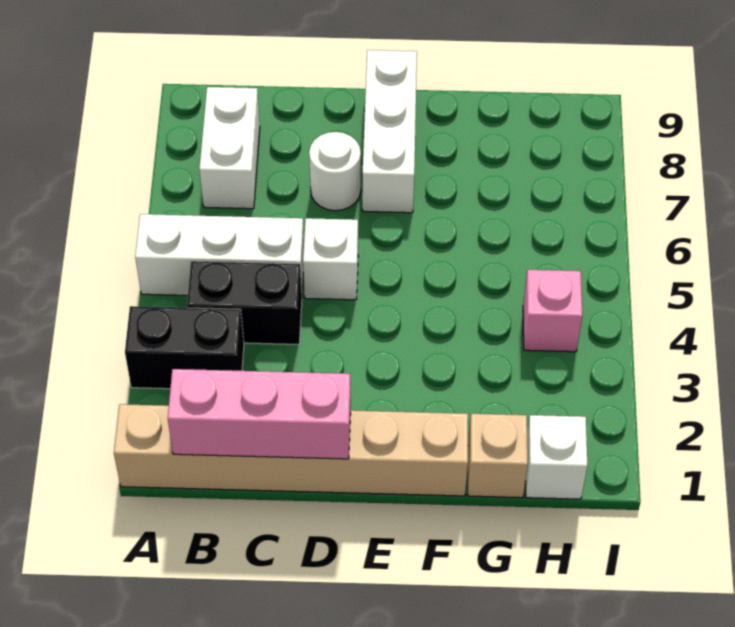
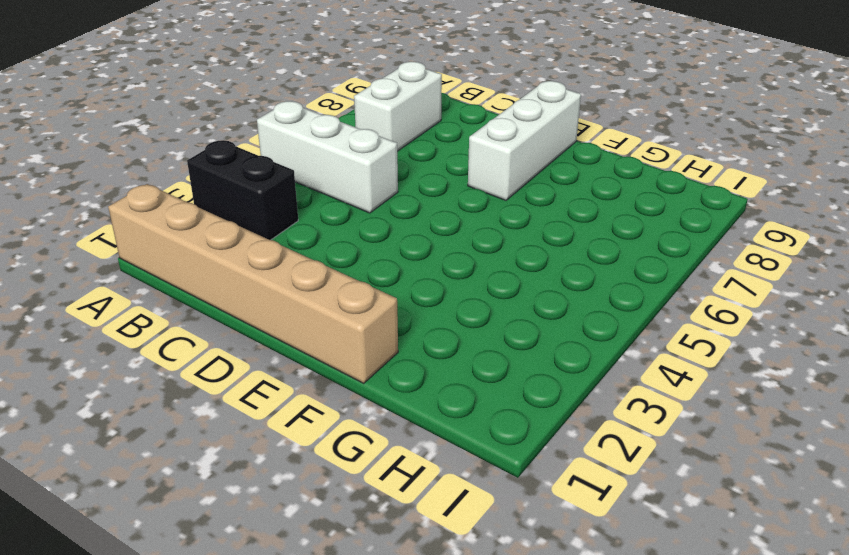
none -> black 1x2 brick [187,261,302,345]
none -> white 1x1 brick [303,218,358,300]
none -> white 1x1 round brick [309,132,361,211]

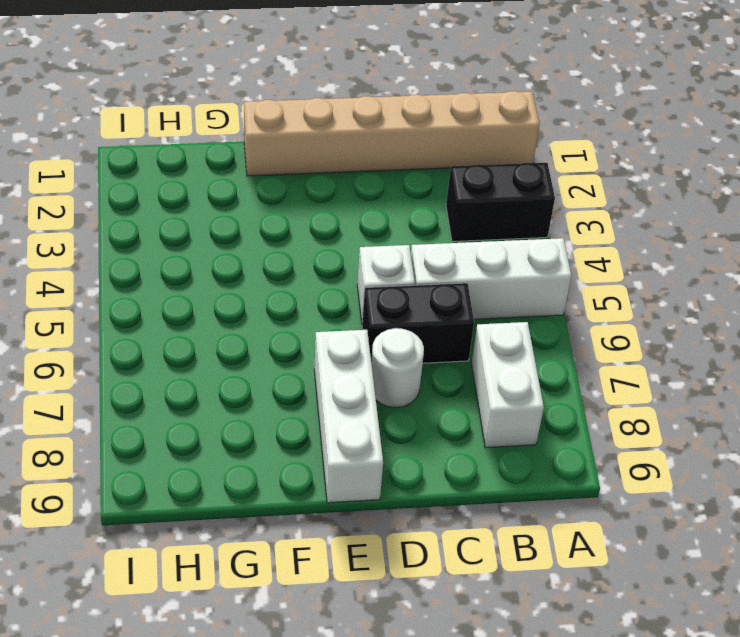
black 1x2 brick [362,283,474,363] -> black 1x2 brick moved to [187,261,302,345]
none -> tan 1x1 brick [468,414,528,498]
none -> white 1x1 brick [526,415,587,499]
none -> pink 1x1 brick [523,270,582,352]

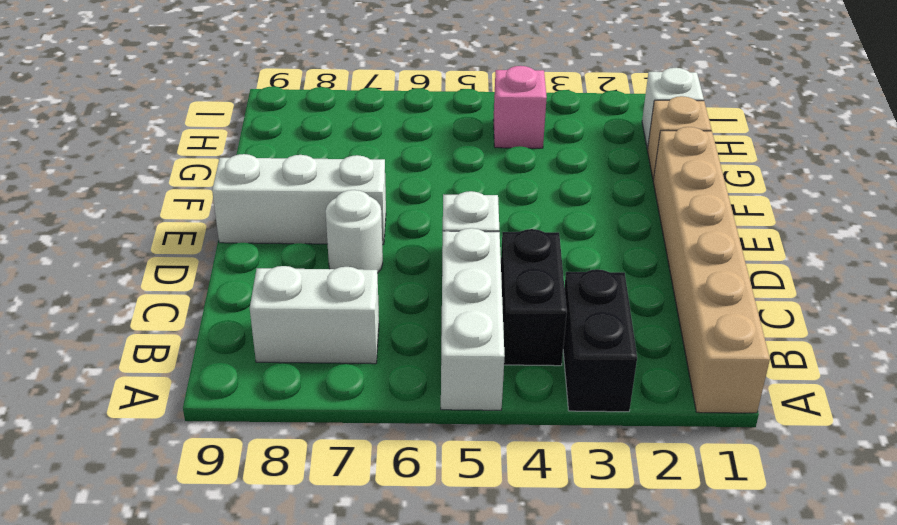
none -> pink 1x3 brick [168,369,351,459]

